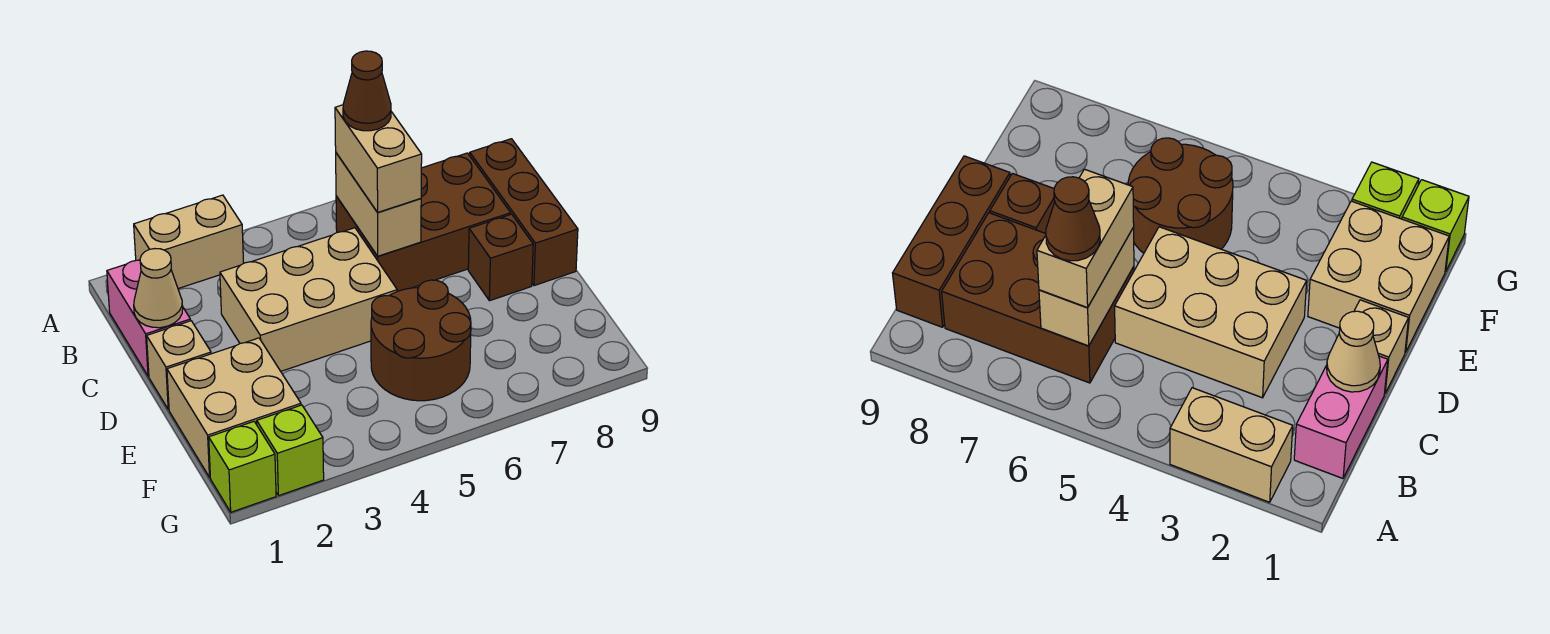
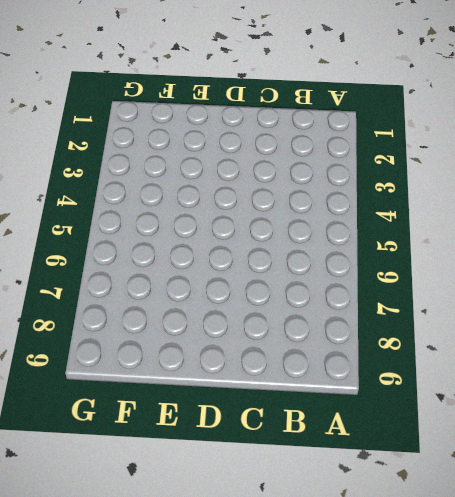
none -> tan 1x2 brick [134,195,244,289]
none -> pink 1x2 brick [107,260,191,376]
none -> brown 2x3 brick [336,153,511,291]

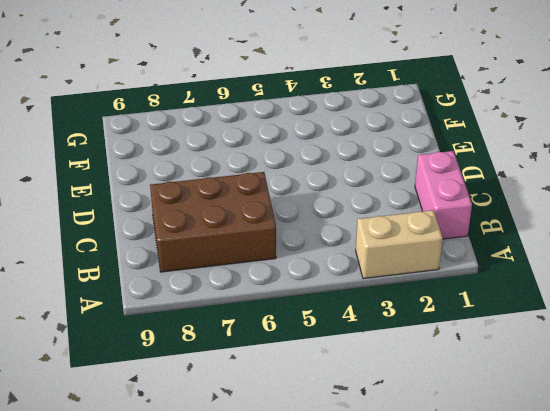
none -> brown 1x3 brick [470,139,578,286]
none -> tan 2x3 brick [220,228,397,371]
none -> tan 1x1 brick [147,321,211,409]

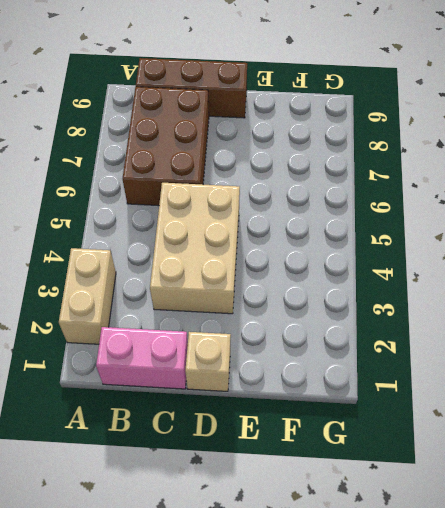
none -> brown 1x1 brick [468,214,533,301]
none -> tan 2x2 brick [167,338,301,477]
none -> brown 2x2 round brick [371,280,471,401]

